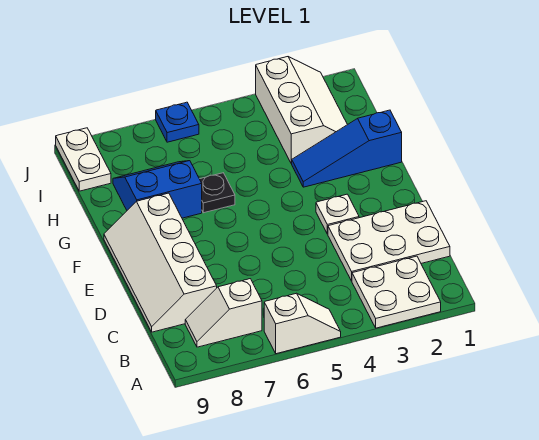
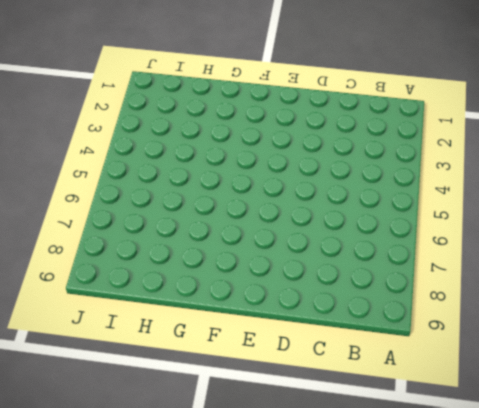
none -> white 2x2 plate [352,256,441,328]
none -> white 1x2 slope [264,293,341,354]
none -> white 1x2 slope [185,279,262,347]

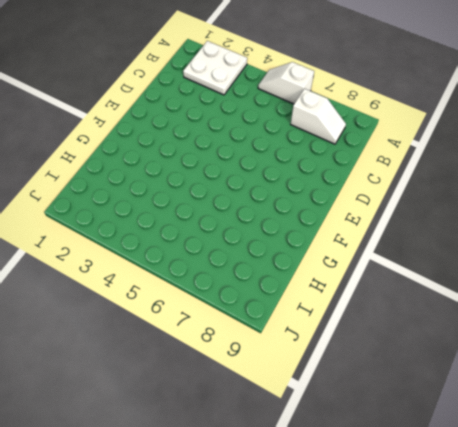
none -> white 2x3 plate [328,201,450,281]
none -> white 2x4 slope [104,193,217,332]
none -> white 1x1 plate [316,194,359,234]

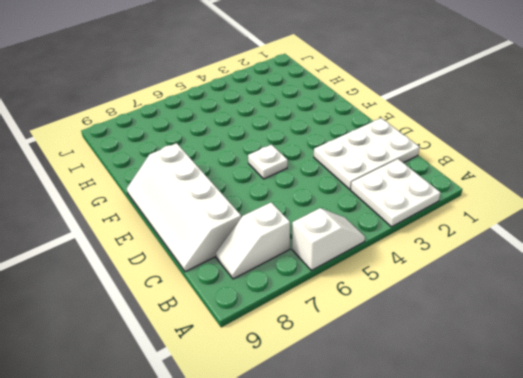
white 1x1 plate [248,144,288,179] -> white 1x1 plate moved to [316,194,359,234]
none -> blue 1x3 slope [291,110,402,187]
none -> black 1x1 plate [200,173,235,213]
none -> blue 2x2 slope [113,161,202,218]

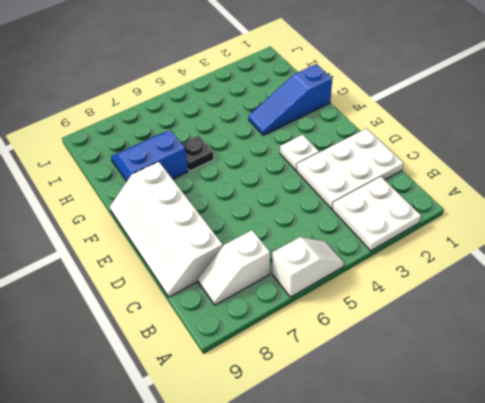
none -> white 2x3 slope [256,57,347,163]
none -> white 1x2 plate [56,128,111,191]
none -> blue 1x1 plate [156,102,199,142]

